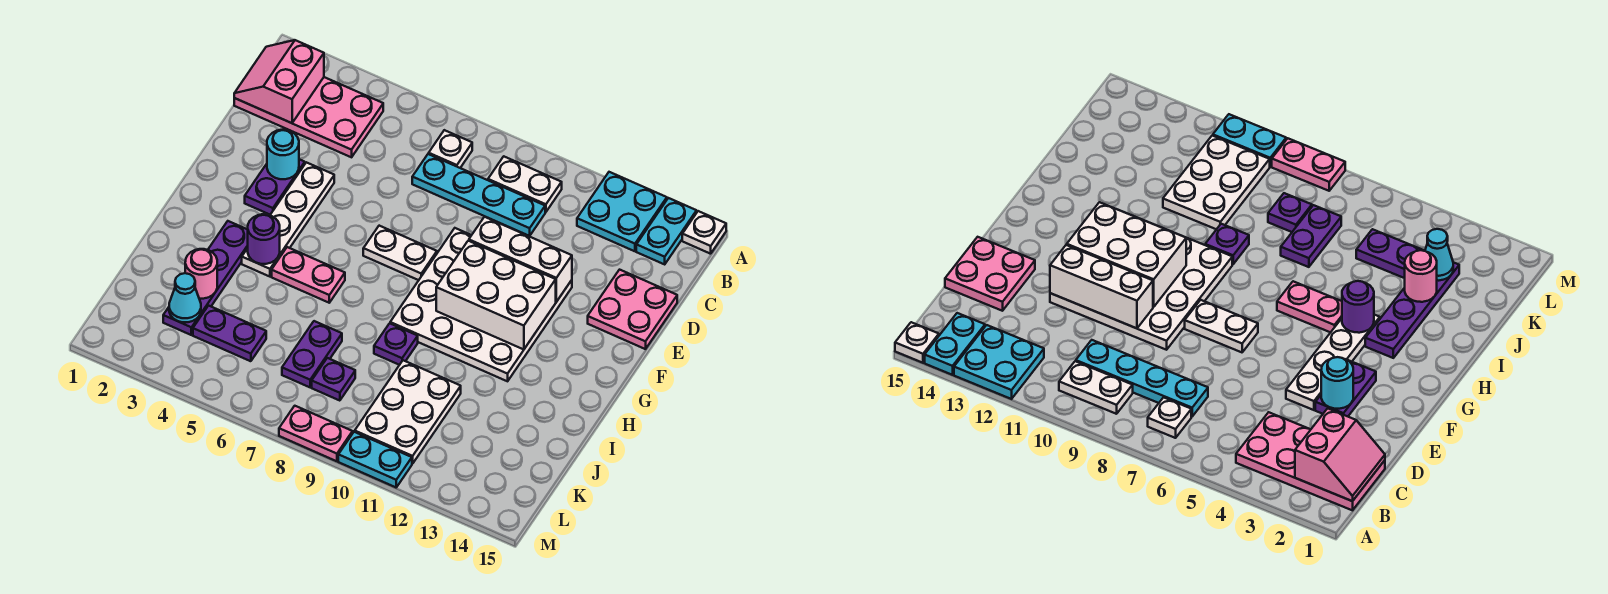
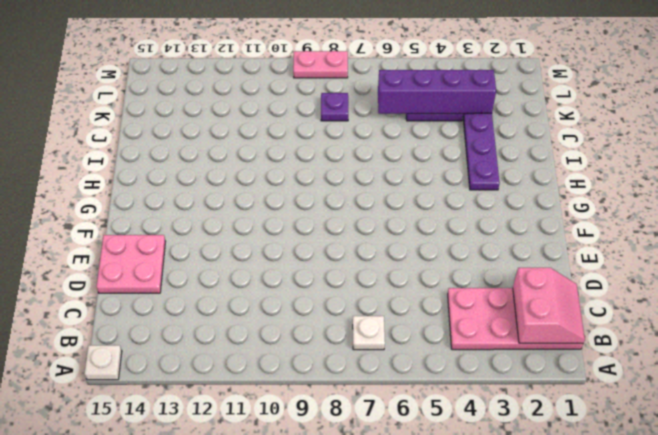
purple 1x4 brick [378,70,496,114] -> cyan 1x1 cone [169,273,201,322]
none -> cyan 2x2 plate [577,172,667,251]
none -> cyan 1x2 plate [636,198,697,264]
none -> white 1x2 plate [488,156,562,212]

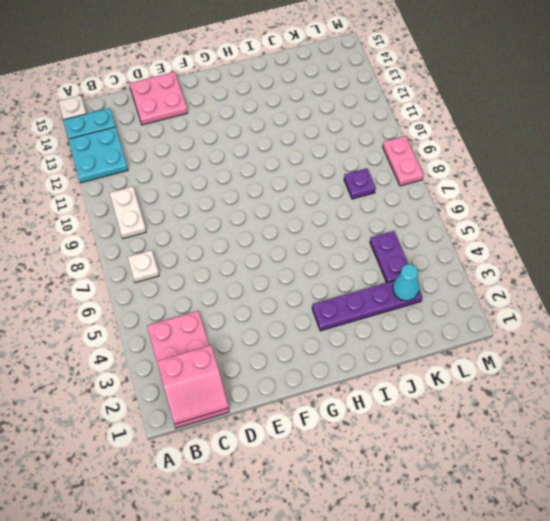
none -> cyan 1x4 plate [412,154,545,236]
none -> purple 1x2 plate [245,159,305,215]
none -> white 1x4 plate [242,162,334,277]

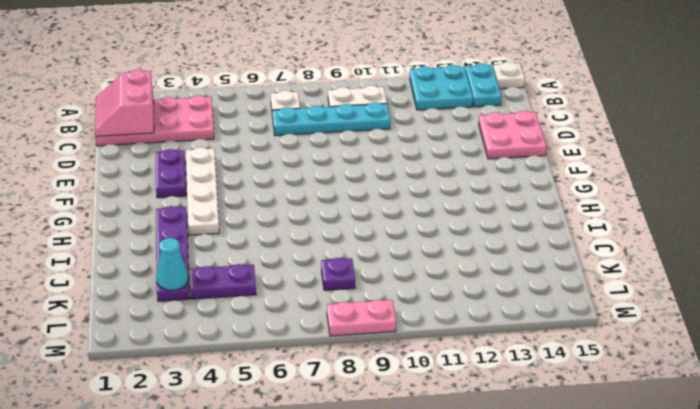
none -> white 4x4 plate [390,228,572,381]
none -> white 1x2 plate [363,226,437,280]
none -> pink 1x2 plate [272,247,345,303]

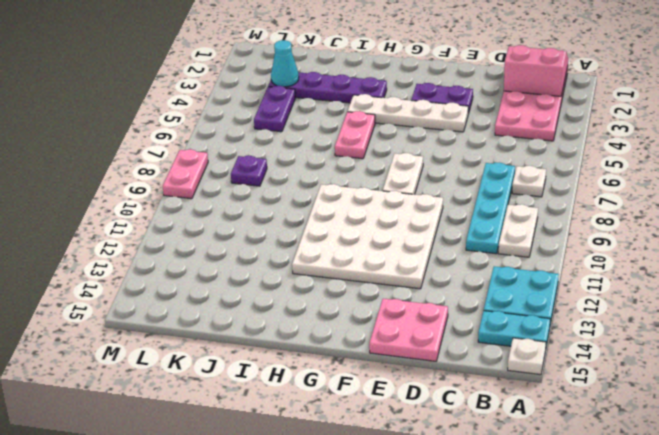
none -> purple 1x1 plate [374,323,418,365]
none -> purple 1x2 plate [282,321,342,387]
none -> white 2x3 plate [355,360,461,464]

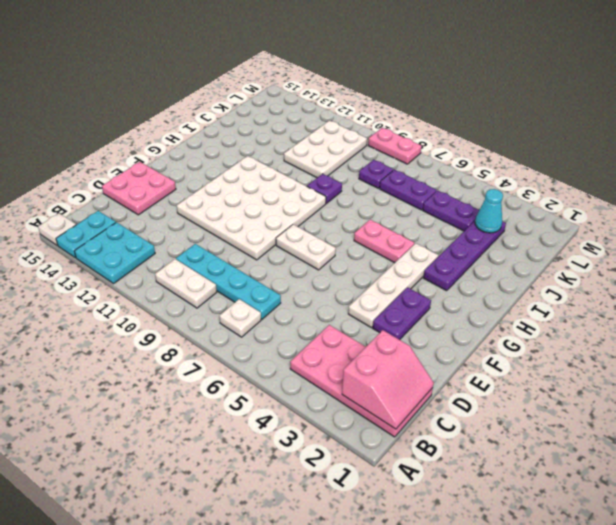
purple 1x2 plate [380,170,437,210] -> purple 1x2 plate turned to [282,321,342,387]
none -> cyan 1x2 plate [338,432,412,487]
none -> cyan 1x1 round brick [267,130,299,179]
none -> white 1x3 brick [469,217,572,302]

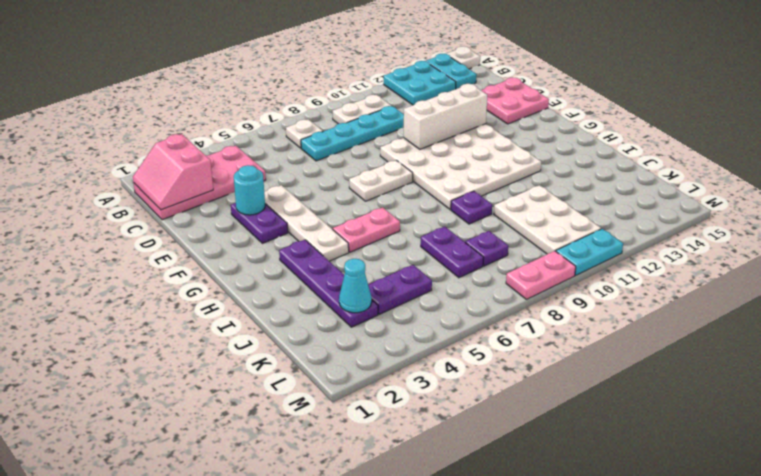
none -> white 2x3 brick [436,241,556,350]
none -> purple 1x1 round brick [248,214,280,264]
none -> pink 1x1 round brick [185,249,217,299]

